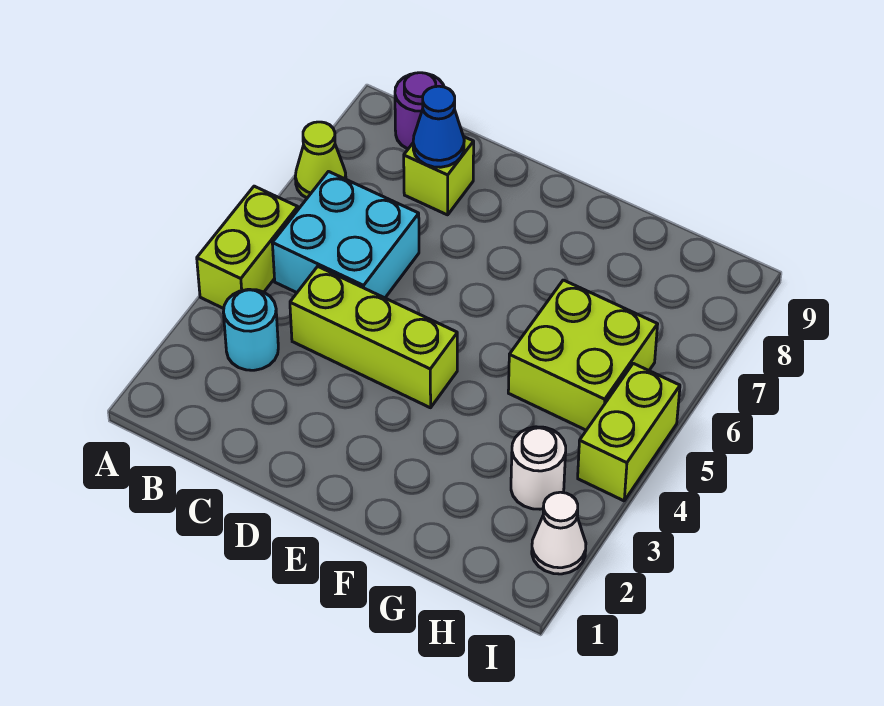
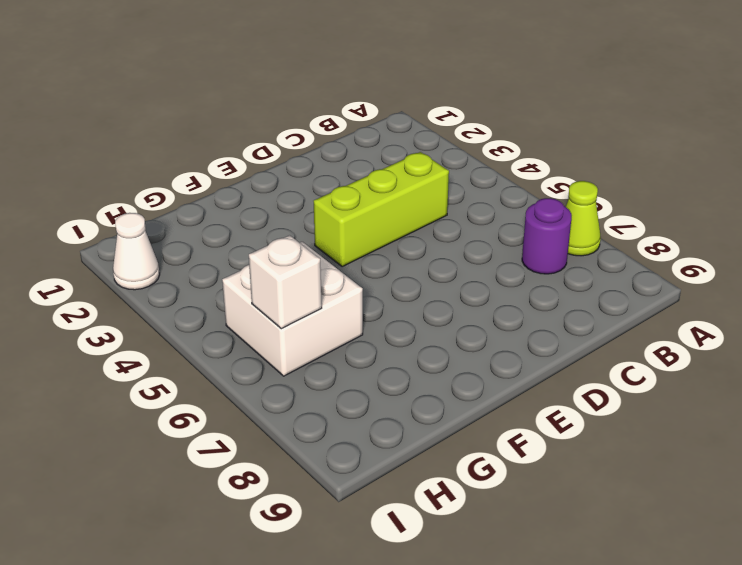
purple 1x1 round brick [522,198,571,274] -> purple 1x1 round brick moved to [395,73,444,149]
white 2x2 brick [222,242,363,376] -> lime 2x2 brick [508,280,658,430]
white 1x1 brick [249,235,322,329] -> none
none -> lime 1x2 brick [197,186,298,309]
none -> cyan 1x1 round brick [223,289,278,370]
none -> cyan 2x2 brick [272,172,419,298]

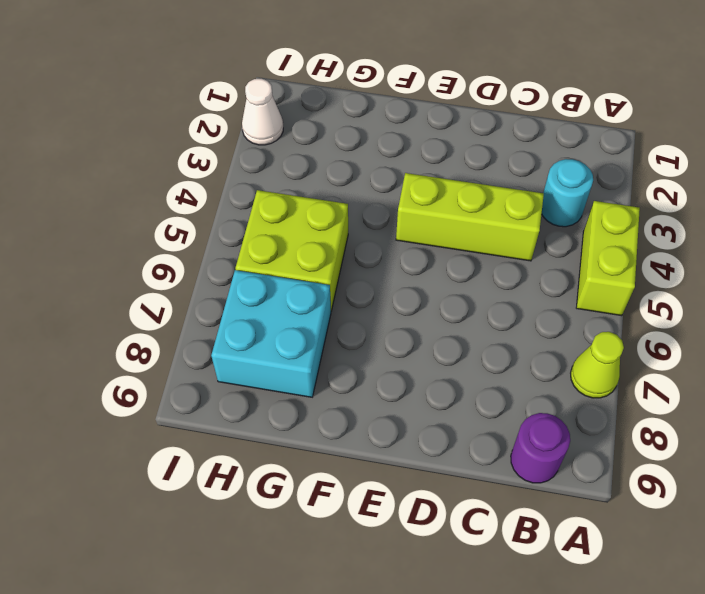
cyan 2x2 brick [211,270,331,397] -> cyan 2x2 brick moved to [272,172,419,298]
none -> lime 1x1 brick [404,137,474,215]
none -> white 1x1 round brick [511,427,566,509]
none -> lime 1x2 brick [578,363,680,501]

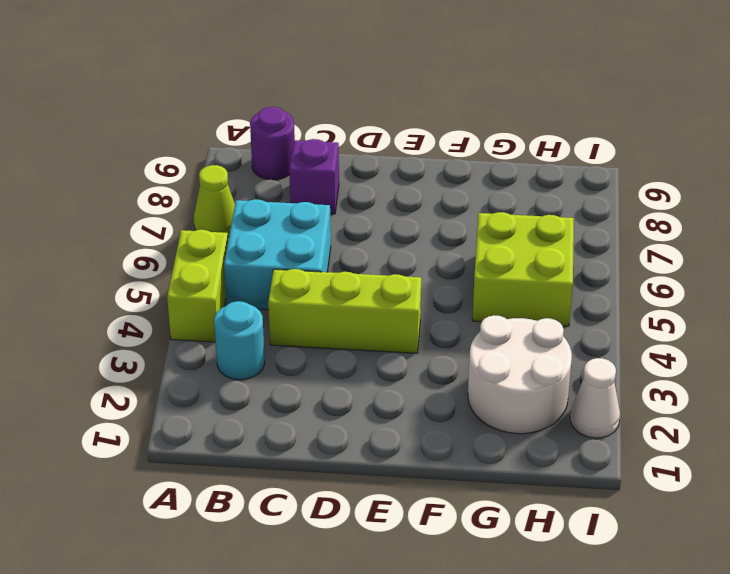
purple 1x1 brick [289,139,339,214] -> lime 1x1 brick [404,137,474,215]
white 2x2 round brick [468,315,572,434] -> white 1x1 round brick [511,427,566,509]
none -> lime 1x2 brick [578,363,680,501]
none -> blue 1x1 cone [413,86,464,167]

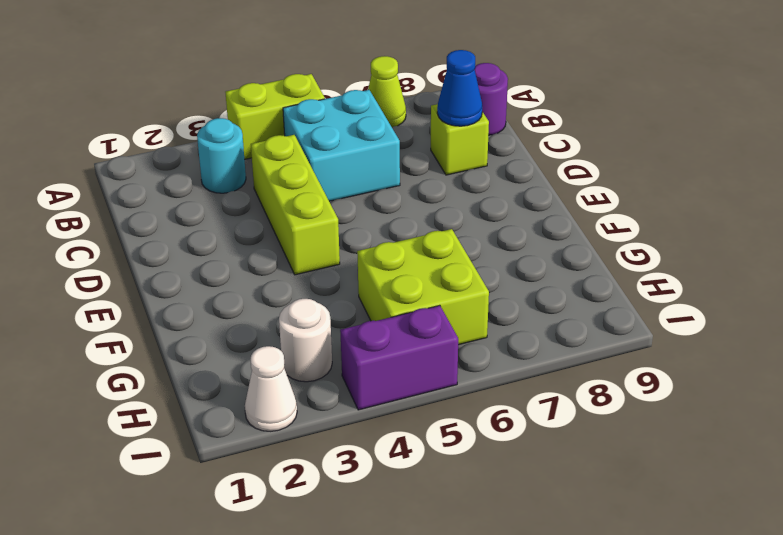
purple 1x2 brick [340,305,458,410] -> lime 1x2 brick [578,363,680,501]

